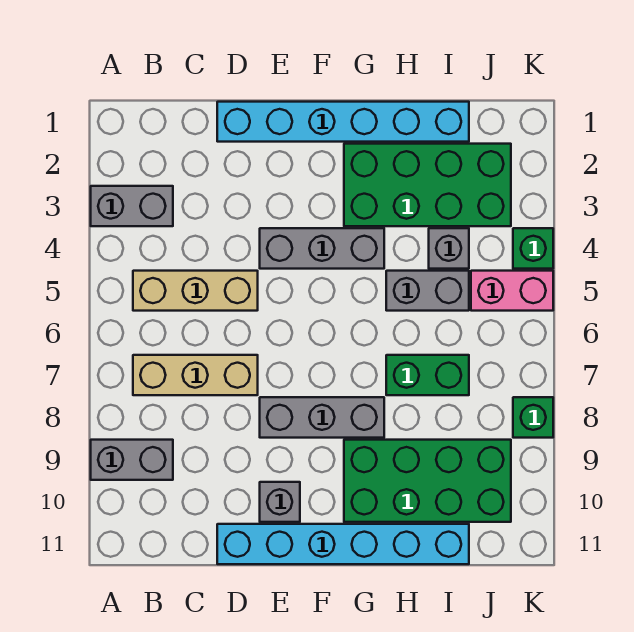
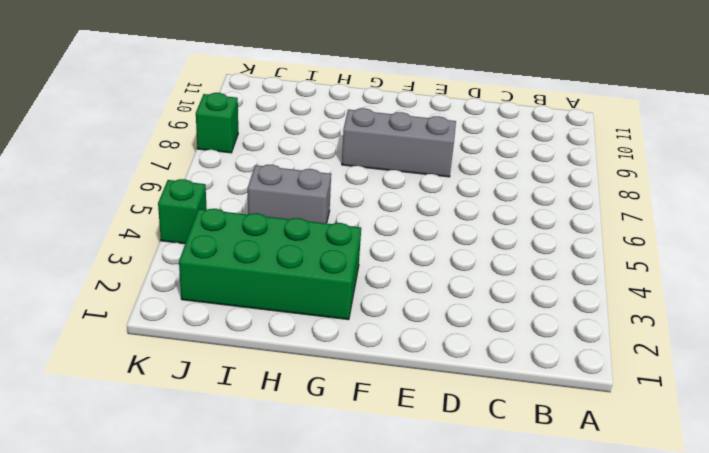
none -> grey 1x2 brick [91,186,173,226]
none -> grey 1x2 brick [91,440,173,480]
none -> tan 1x3 brick [133,271,258,311]

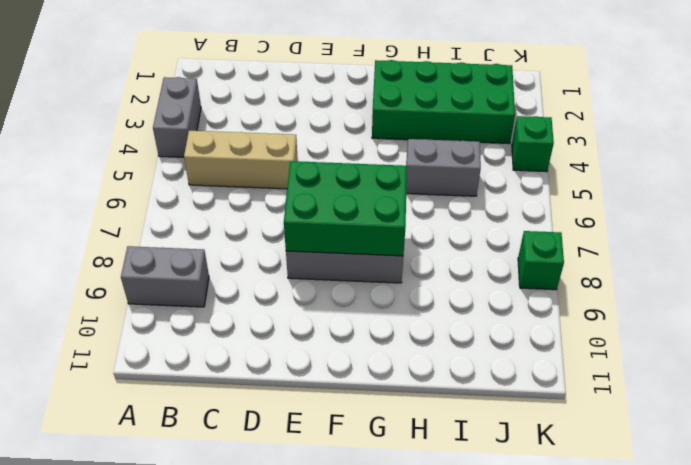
grey 1x2 brick [153,77,201,157] -> grey 1x2 brick turned to [91,186,173,226]
green 2x3 brick [284,161,407,256] -> none
none -> tan 1x3 brick [133,355,258,395]
none -> cyan 1x6 brick [217,102,469,142]
none -> cyan 1x6 brick [217,524,469,564]

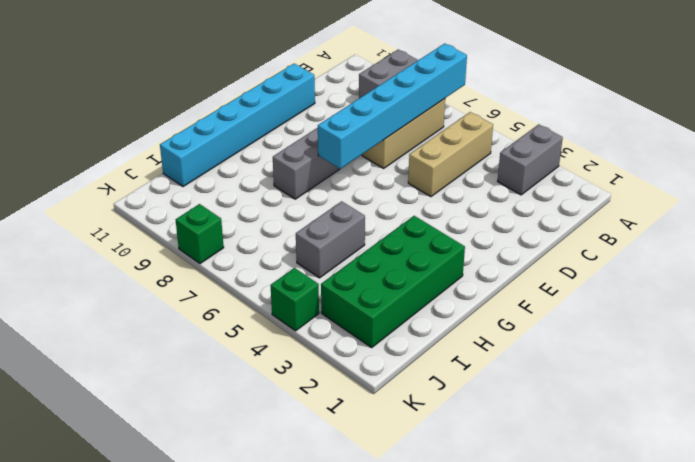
cyan 1x6 brick [318,44,467,169] -> cyan 1x6 brick moved to [217,102,469,142]
none -> grey 1x3 brick [260,228,384,269]
none -> grey 1x1 brick [260,482,300,522]
none -> green 2x4 brick [344,440,511,522]

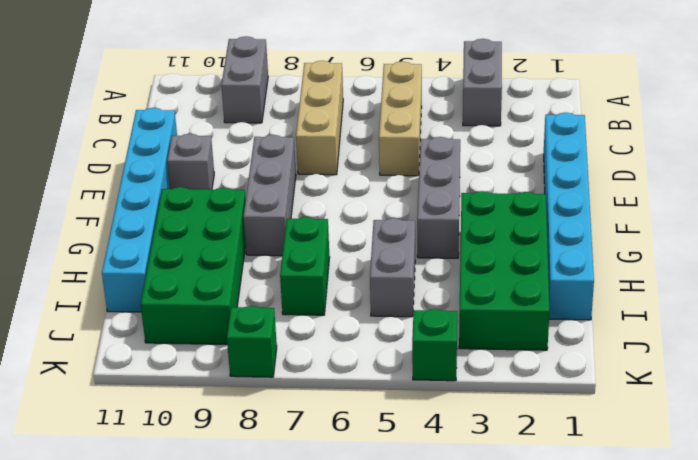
none -> grey 1x1 brick [429,228,469,269]
none -> pink 1x2 brick [471,271,553,311]

